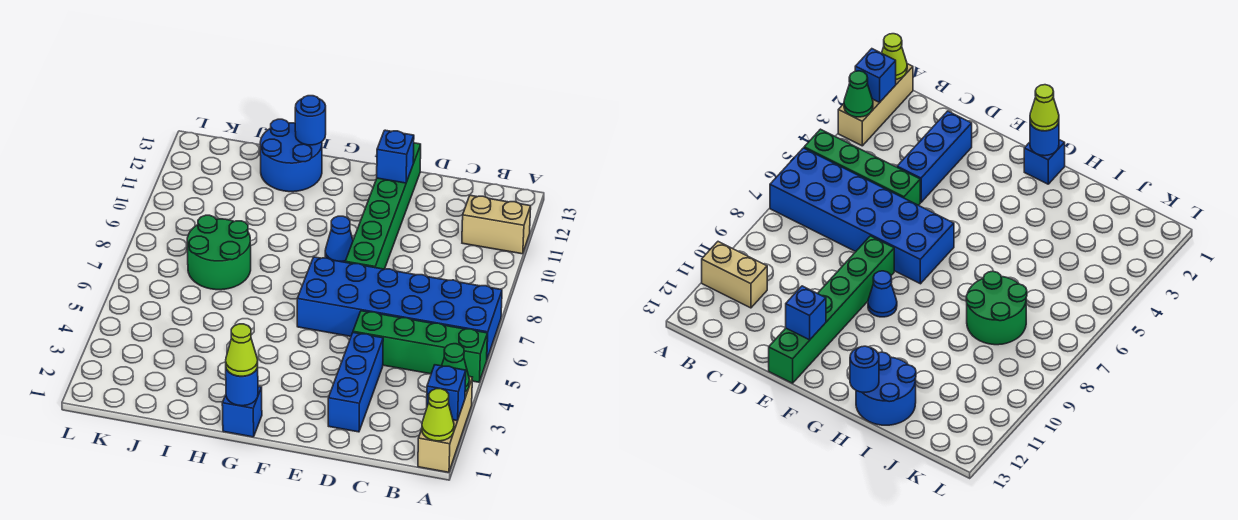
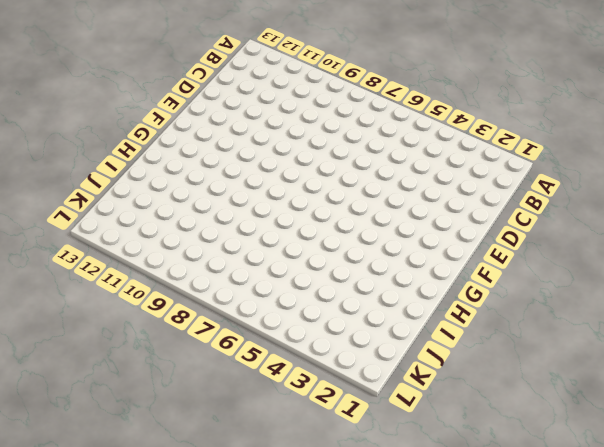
none -> tan 1x3 brick [418,377,472,472]
none -> green 1x4 brick [353,311,487,382]
none -> blue 2x6 brick [297,257,502,359]

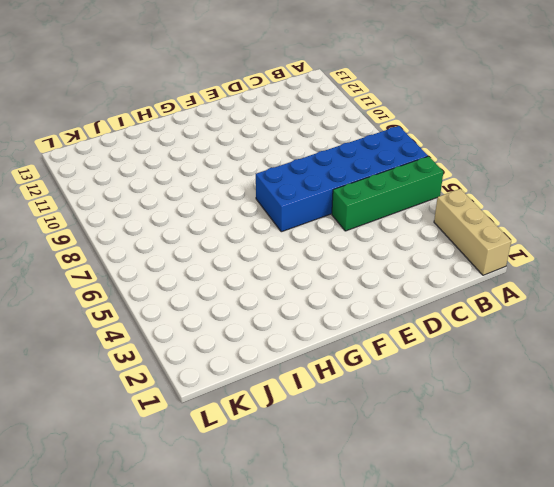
none -> tan 1x2 brick [462,195,531,254]
none -> blue 1x3 brick [328,333,383,432]
none -> green 1x6 brick [345,143,421,269]

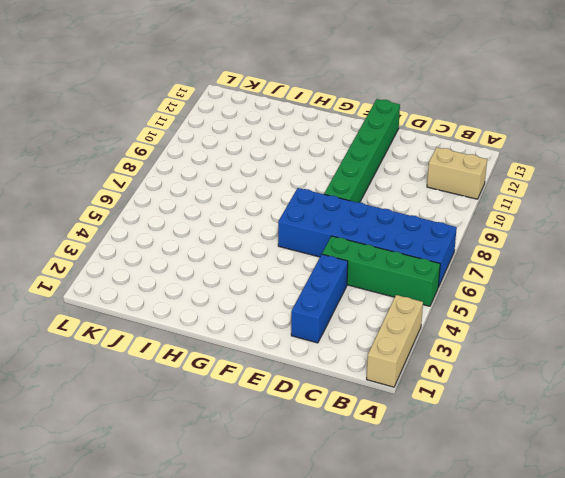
none -> blue 1x1 cone [325,216,353,262]
none -> blue 1x1 brick [222,386,262,437]
none -> blue 2x2 round brick [260,119,322,192]

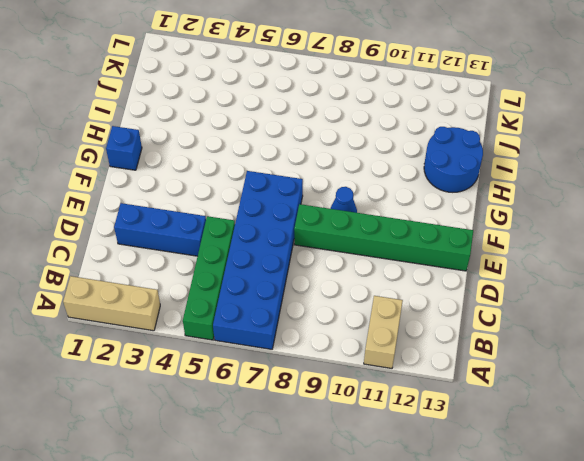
none -> green 2x2 round brick [187,215,251,290]
none -> lime 1x1 cone [422,389,454,441]
none -> blue 1x1 brick [427,365,466,421]

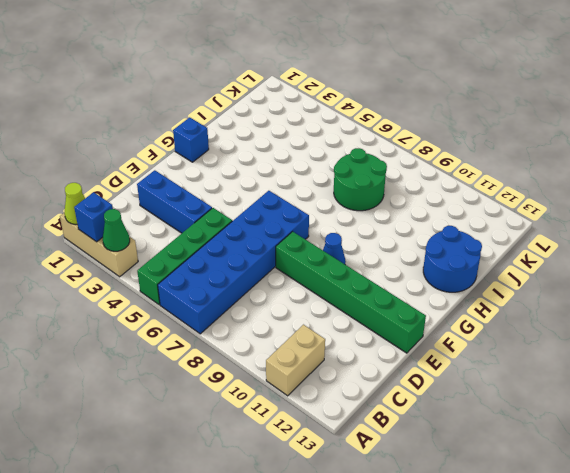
none -> blue 1x1 brick [377,130,414,183]
none -> blue 1x1 round brick [226,367,258,406]
none -> blue 1x1 round brick [295,96,326,145]

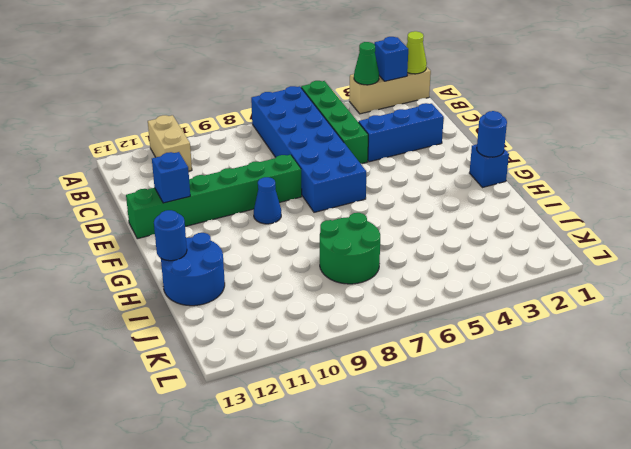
none -> lime 1x1 cone [226,324,258,376]

